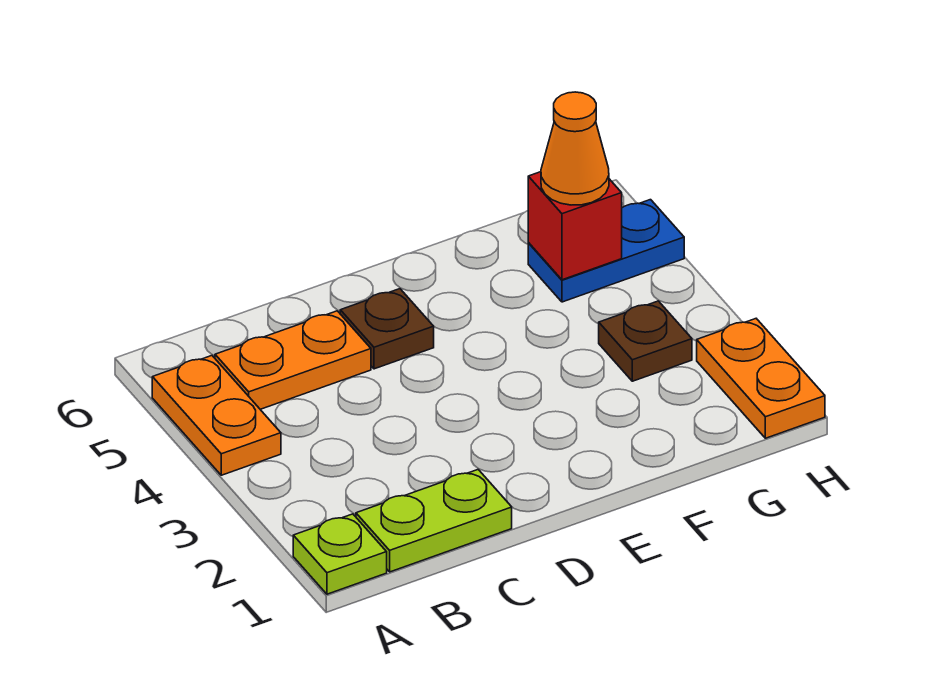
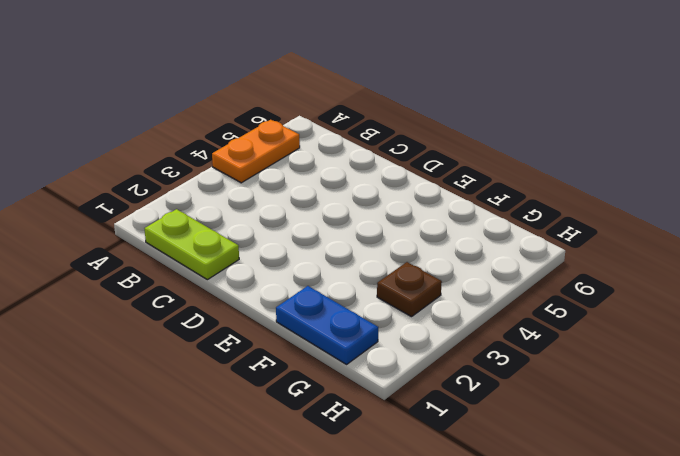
blue 1x2 plate [276,286,378,364] -> blue 1x2 plate moved to [528,200,684,302]
none -> lime 1x1 plate [293,514,387,594]
none -> orange 1x2 plate [215,311,371,409]

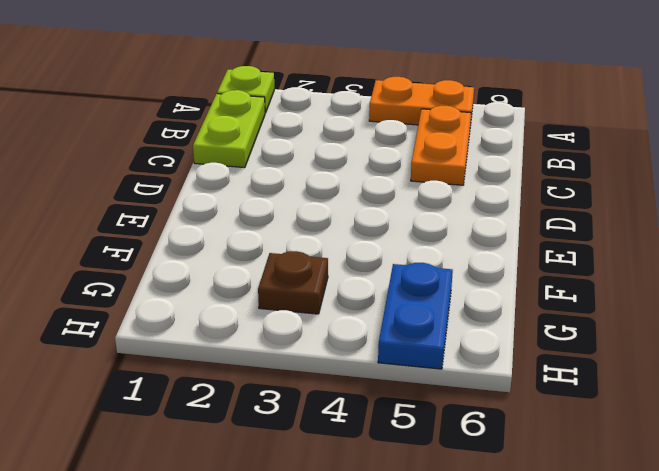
none -> brown 1x1 plate [340,289,434,369]
none -> orange 1x2 plate [697,319,825,438]

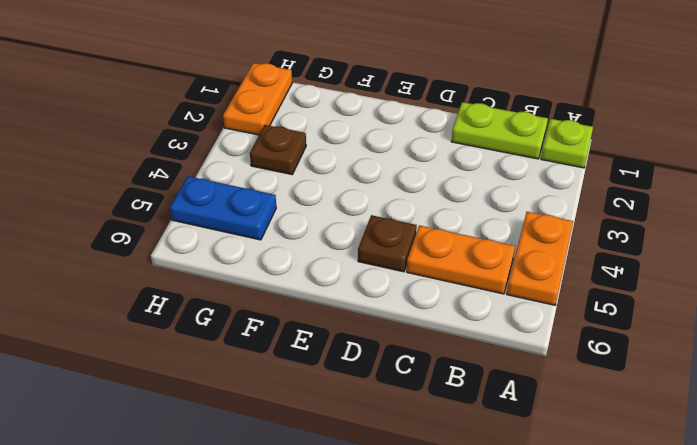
none -> red 1x1 brick [528,172,622,280]
none -> orange 1x1 cone [541,92,609,205]

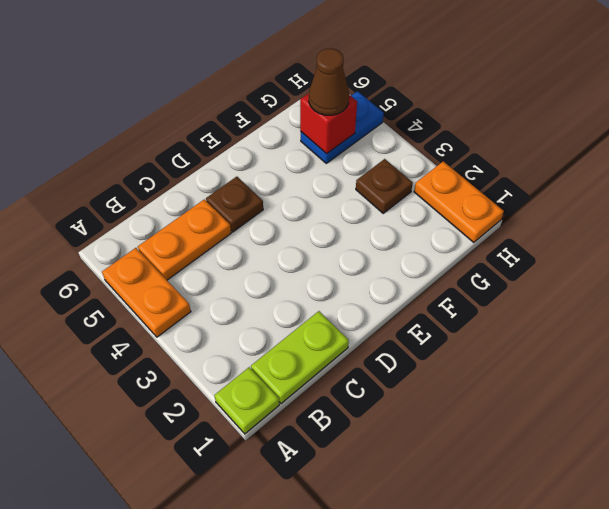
brown 1x1 cone [309,48,349,115] -> orange 1x1 cone [541,92,609,205]

